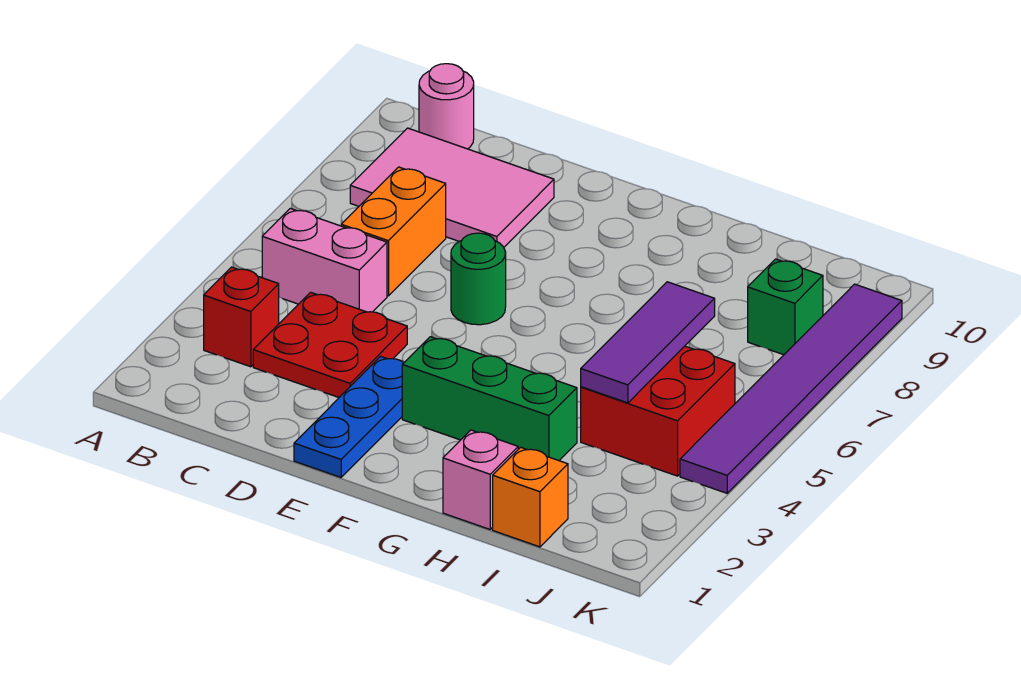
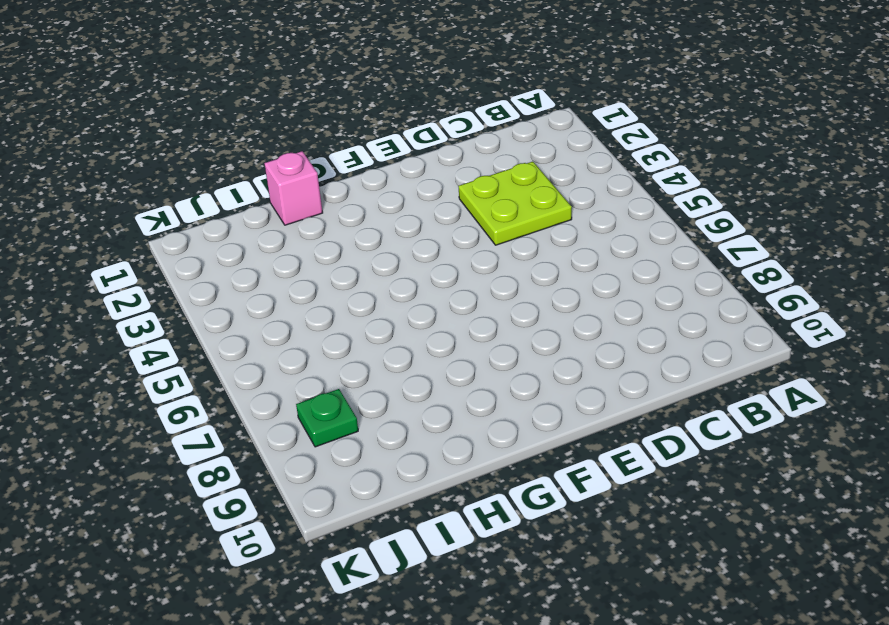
lime 2x2 plate [458,162,572,245] -> red 2x2 plate [253,292,407,397]
green 1x1 plate [296,389,358,447] -> green 1x1 brick [748,259,823,355]
none -> red 1x1 brick [204,267,279,367]
none -> pink 1x2 brick [262,208,387,312]
none -> pink 2x3 tile [350,128,554,247]

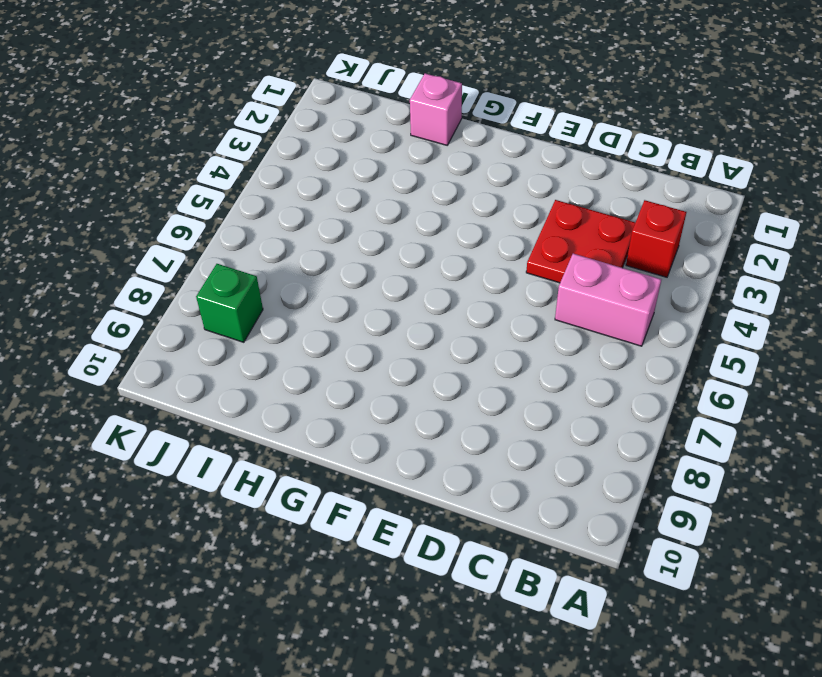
none -> pink 2x3 tile [350,128,554,247]
none -> pink 1x1 round brick [419,64,474,149]
none -> orange 1x2 brick [341,167,446,296]

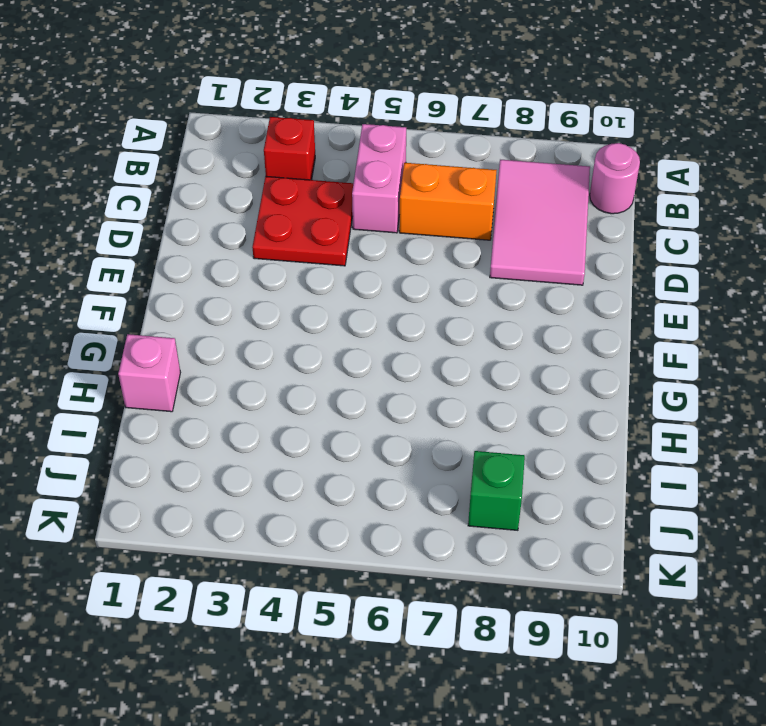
none -> blue 1x3 plate [294,356,404,477]
none -> green 1x1 round brick [451,233,506,325]
none -> green 1x3 brick [402,337,577,461]

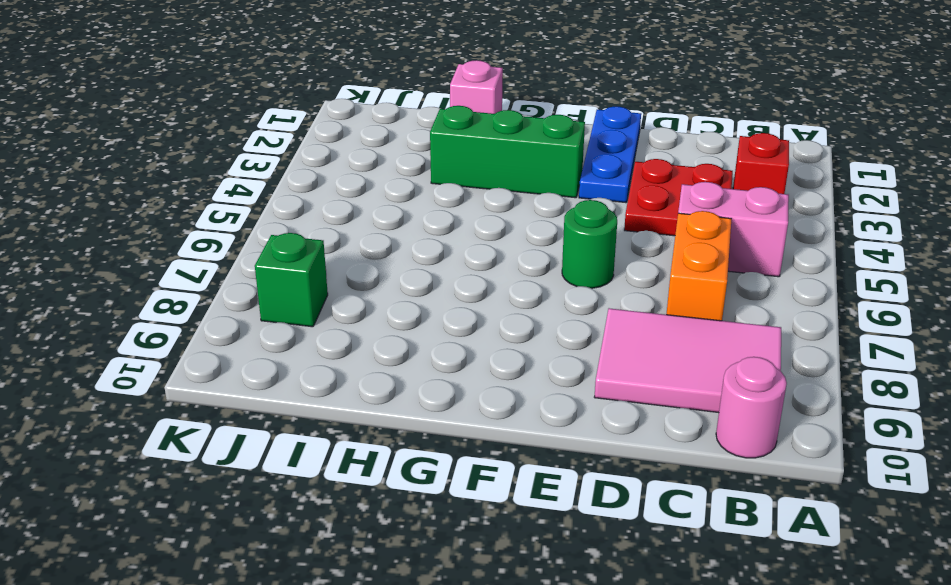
none -> orange 1x1 brick [493,447,568,547]
none -> red 2x2 brick [581,346,735,476]
none -> purple 1x6 tile [680,284,902,493]

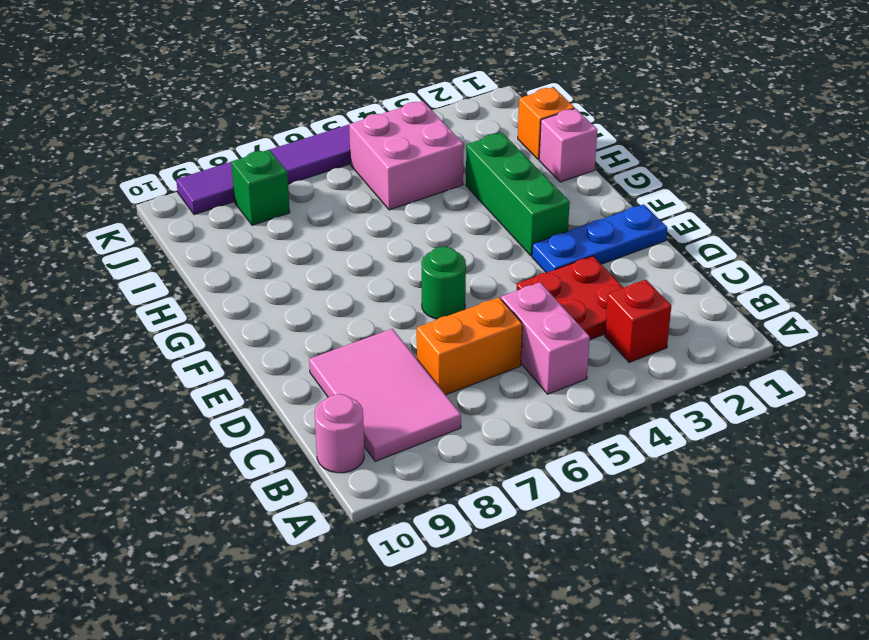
pink 2x2 brick [349,101,464,210] -> red 2x2 brick [581,346,735,476]
none -> purple 1x3 tile [581,282,715,403]

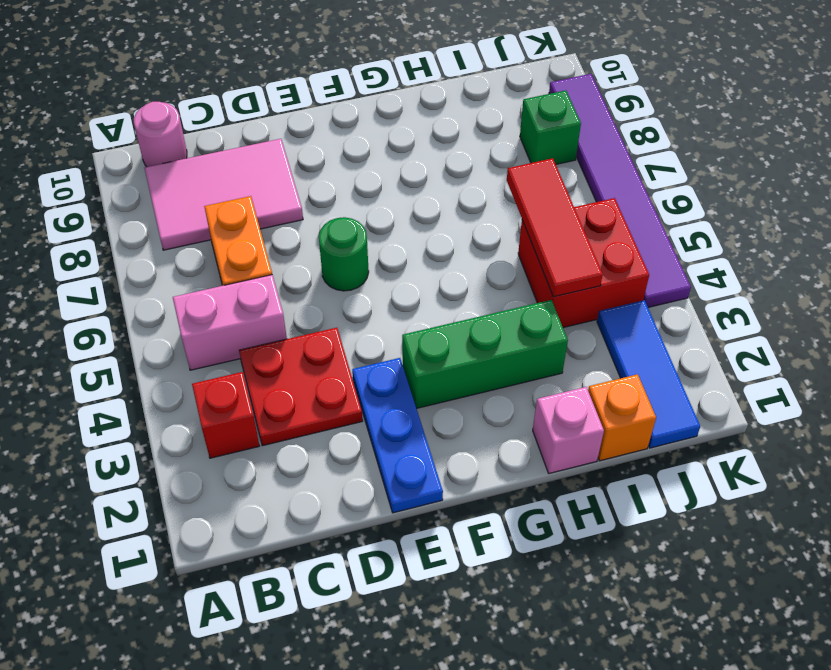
red 1x3 tile [507,158,603,297] -> purple 1x3 tile [581,282,715,403]
blue 1x3 tile [597,300,700,448] -> none

